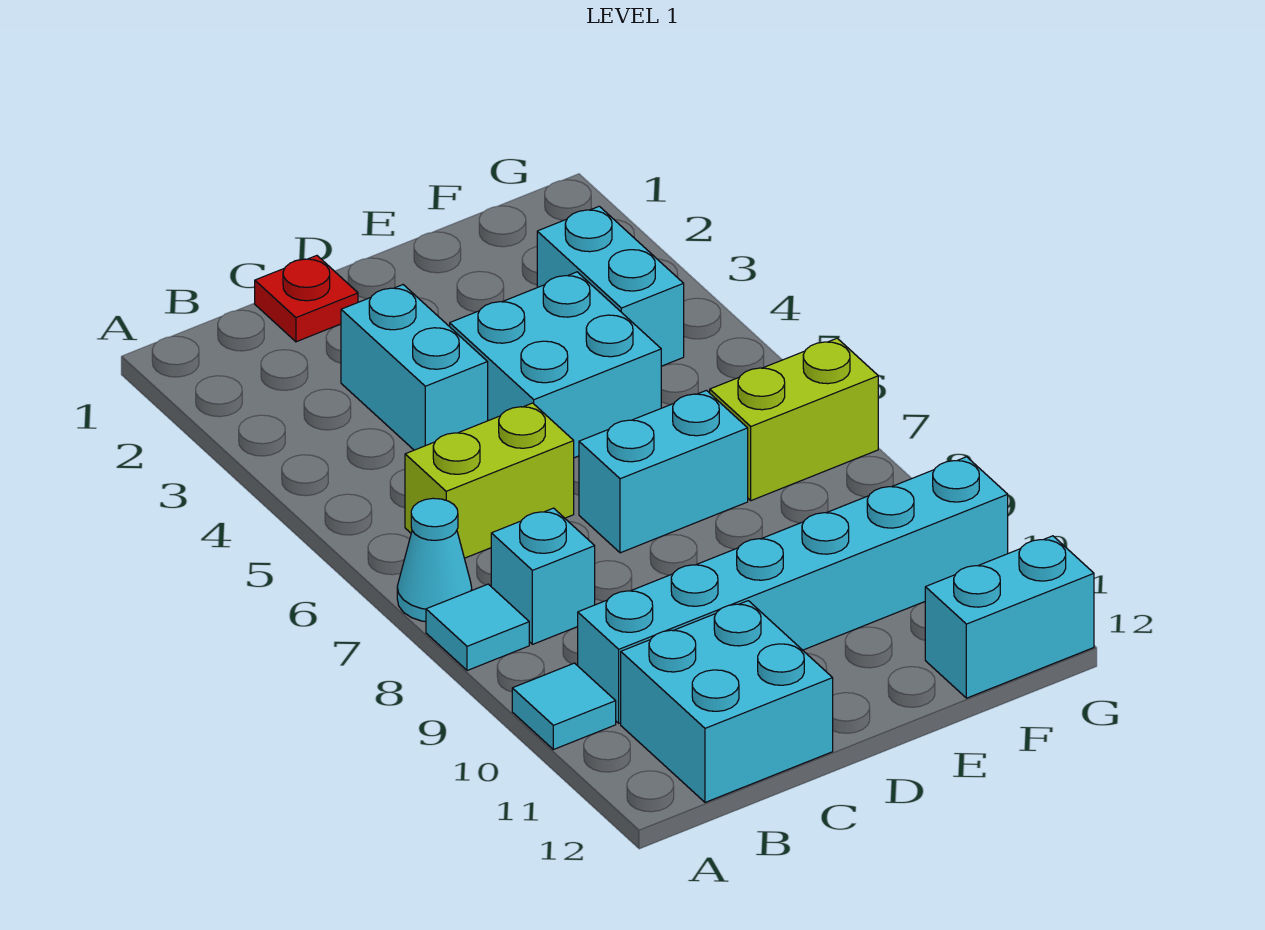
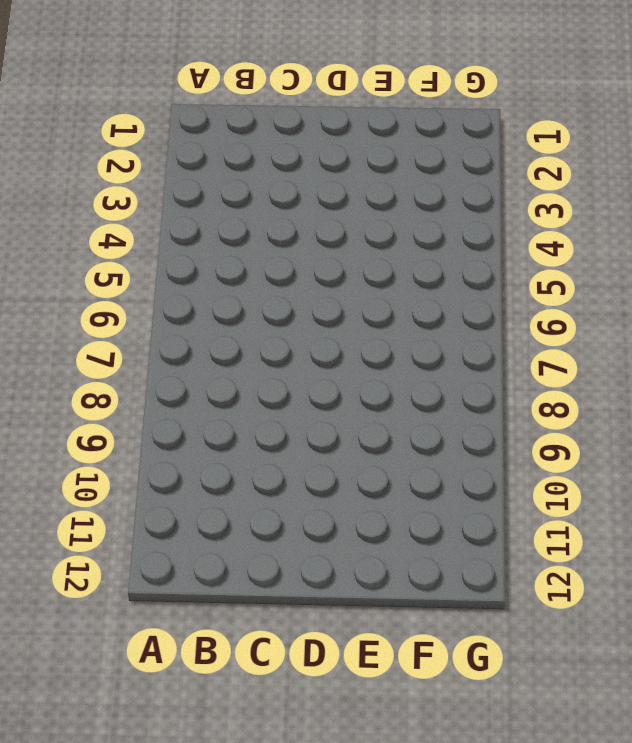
none -> cyan 1x1 cone [397,498,472,622]
none -> cyan 1x1 tile [426,584,529,671]
none -> cyan 1x1 tile [512,663,616,750]

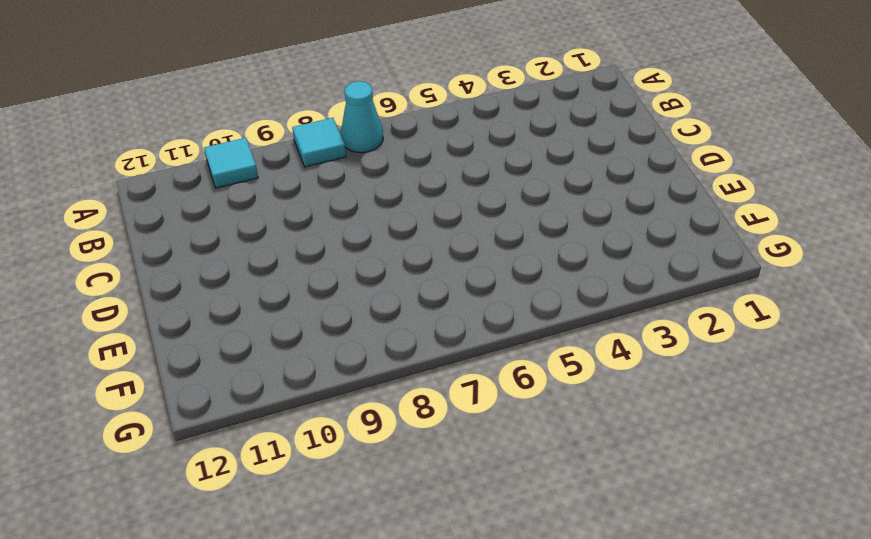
none -> lime 1x2 brick [405,403,574,558]
none -> cyan 1x1 brick [491,508,595,644]
none -> cyan 1x6 brick [578,457,1008,723]

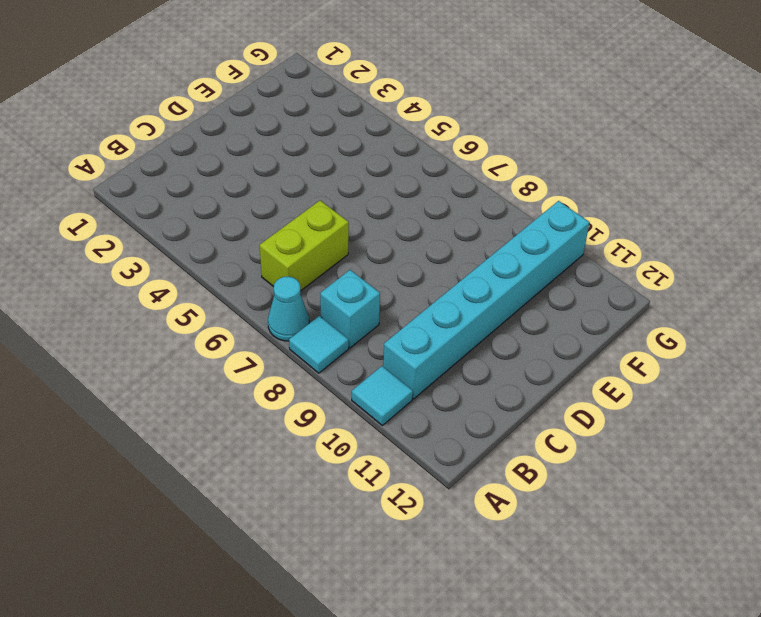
none -> cyan 2x2 brick [621,601,833,802]
none -> red 1x1 plate [255,256,358,342]
none -> cyan 1x2 brick [341,285,488,450]

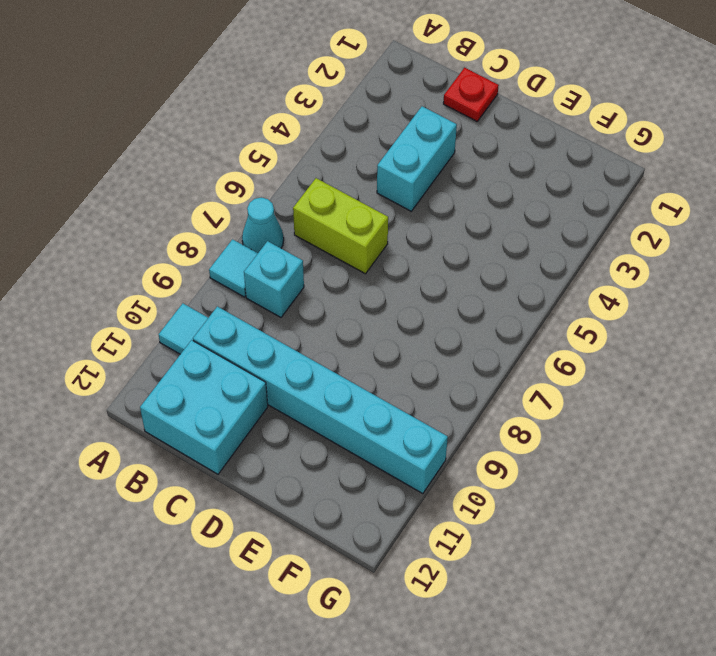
none -> cyan 2x2 brick [450,272,661,458]
none -> cyan 1x2 brick [579,390,748,553]
none -> cyan 1x2 brick [537,206,684,366]

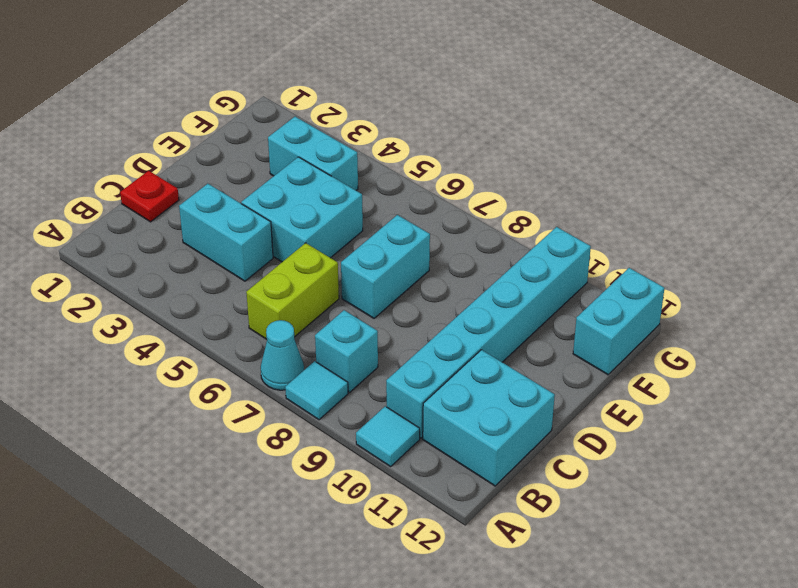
none -> lime 1x2 brick [710,338,878,501]

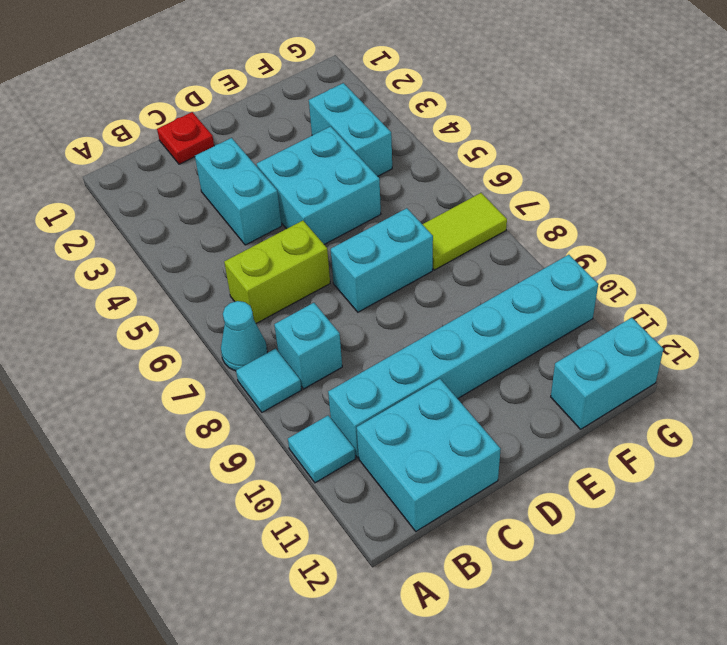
lime 1x2 tile [422,193,507,270] -> lime 1x2 brick [710,338,878,501]

